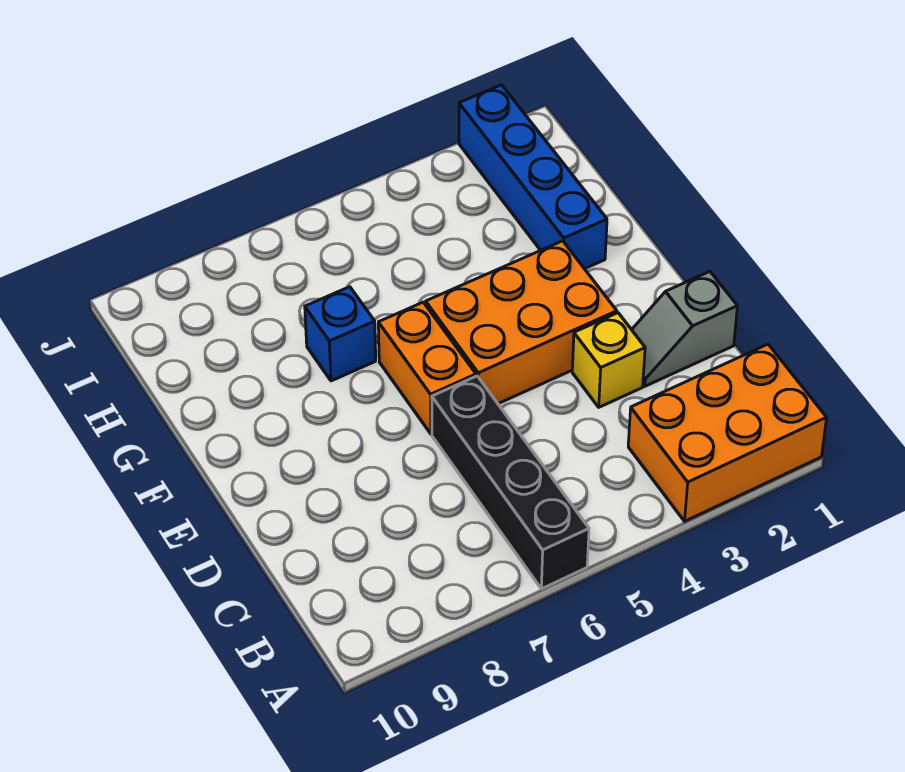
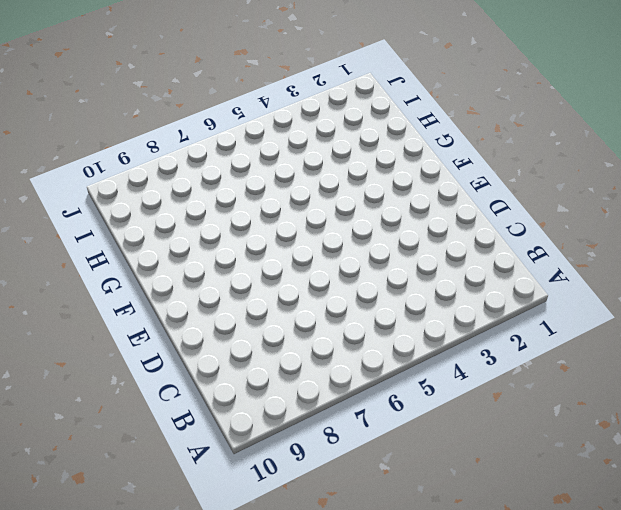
none -> orange 2x3 brick [628,344,827,521]
none -> black 1x4 brick [432,376,589,589]

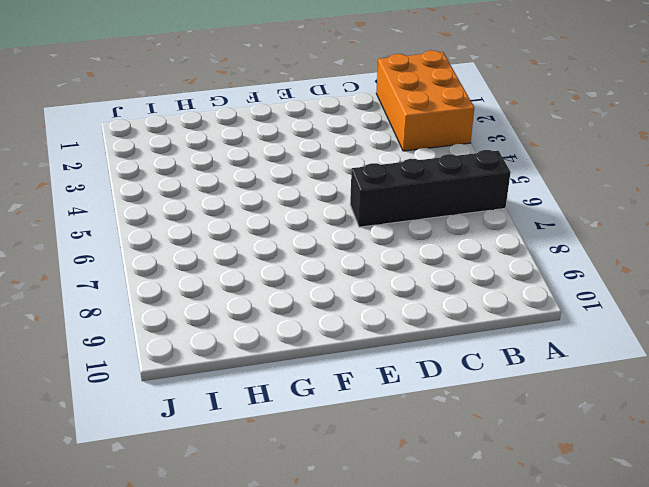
none -> grey 1x2 slope [632,272,737,386]
none -> yellow 1x1 brick [572,313,645,407]

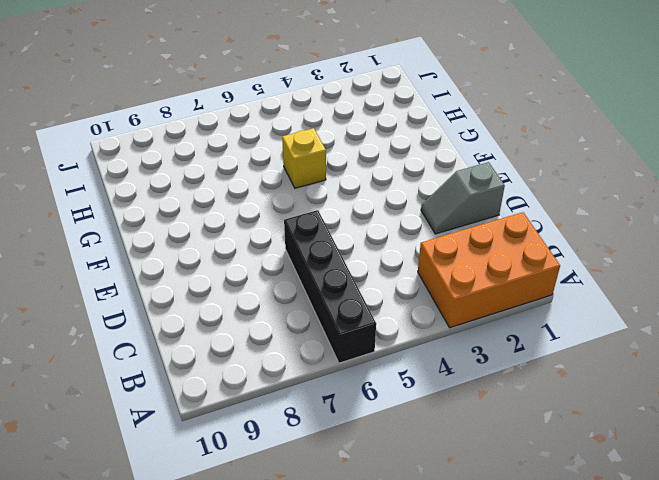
yellow 1x1 brick [282,128,326,188] -> yellow 1x1 brick moved to [572,313,645,407]
none -> orange 2x3 brick [426,241,617,404]
none -> orange 1x2 brick [378,302,476,434]

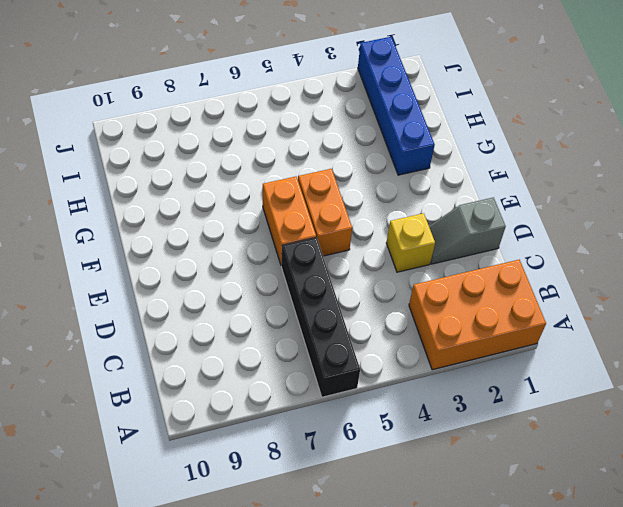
orange 1x2 brick [298,169,352,256] -> orange 2x3 brick [426,241,617,404]
none -> blue 1x1 brick [305,287,376,381]

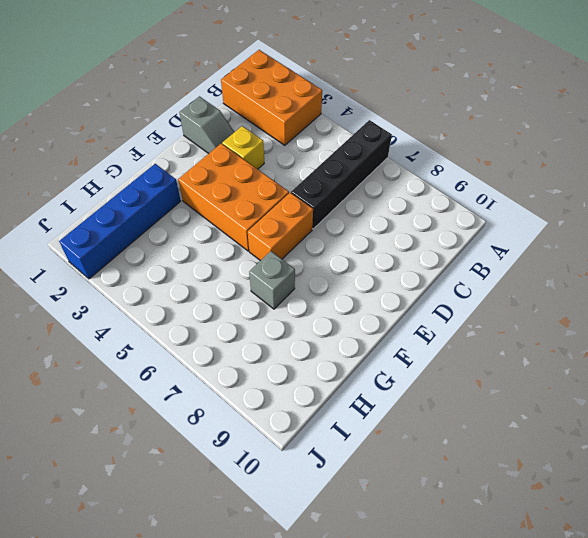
grey 1x1 brick [249,251,295,309] -> blue 1x1 brick [305,287,376,381]

